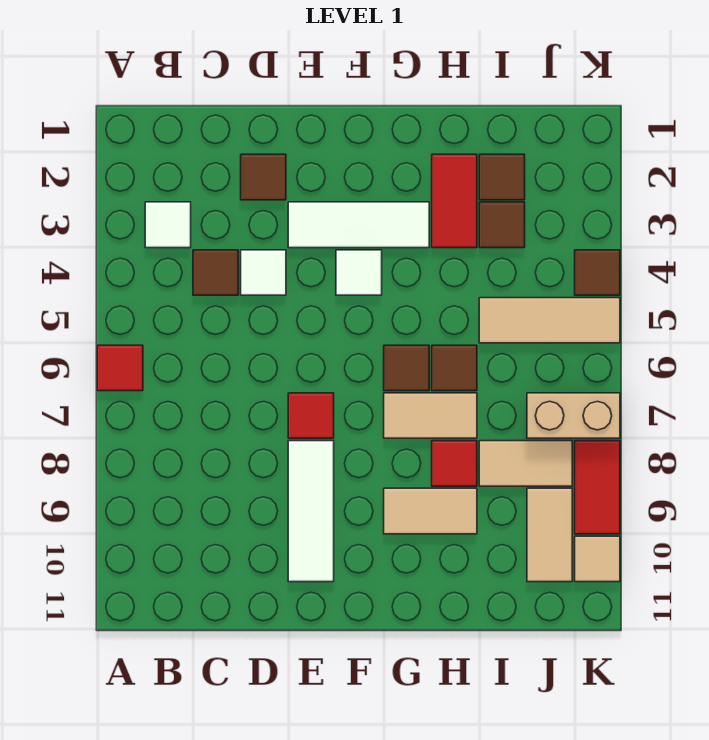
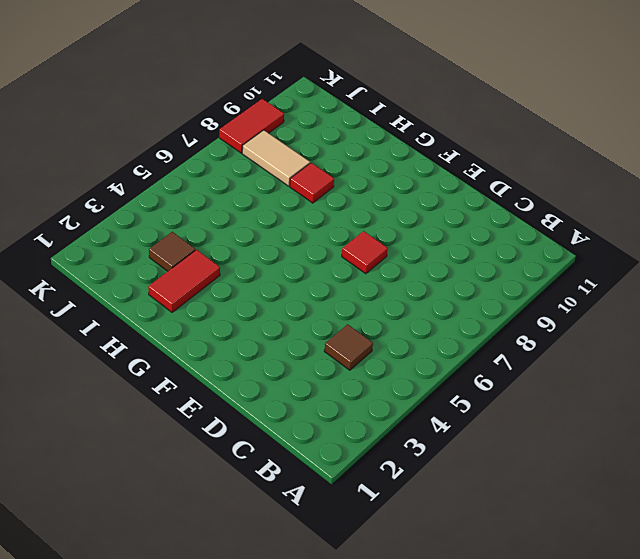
none -> red 1x1 tile [97,345,143,391]
none -> white 1x1 tile [145,202,191,248]
none -> brown 1x1 tile [241,154,286,200]

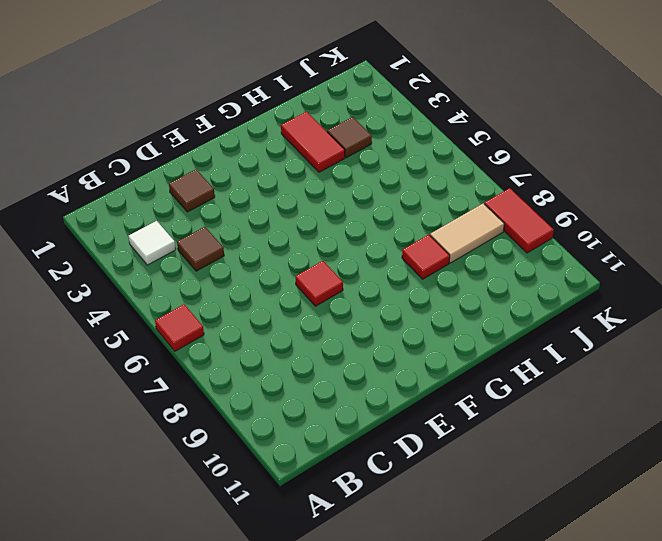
none -> white 1x1 tile [241,250,286,295]
none -> white 1x3 tile [288,202,429,248]
none -> white 1x3 tile [288,441,334,582]

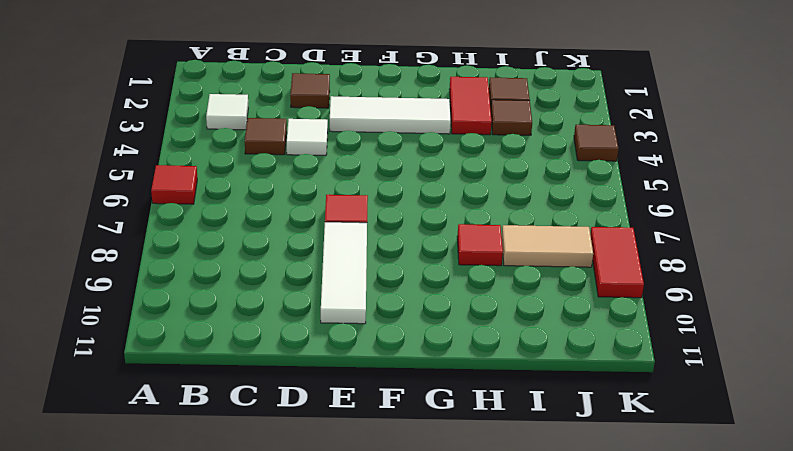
none -> white 1x1 tile [336,250,382,295]
none -> brown 1x1 tile [384,345,429,391]
none -> tan 1x2 tile [384,393,477,438]

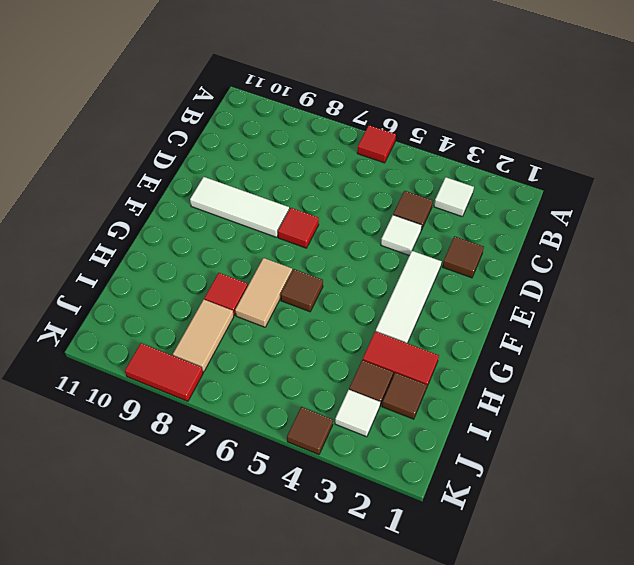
white 1x1 tile [335,390,380,437] -> white 1x1 tile moved to [336,250,382,295]
none -> tan 1x2 tile [384,488,477,534]
none -> brown 1x1 tile [432,345,477,391]
none -> tan 1x3 tile [479,298,620,343]

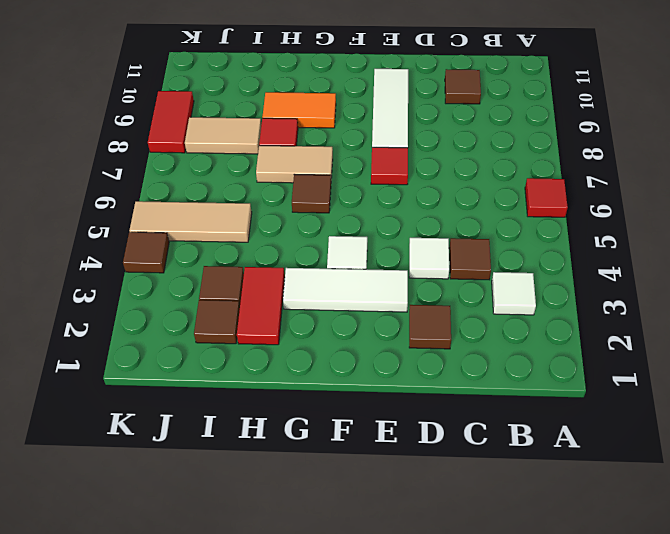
brown 1x1 tile [445,69,481,104] -> brown 1x1 tile moved to [432,345,477,391]
orange 1x2 tile [262,92,336,128] -> tan 1x2 tile [384,488,477,534]
none -> tan 1x2 brick [527,393,620,438]
none -> tan 1x2 tile [527,488,572,582]
none -> tan 1x1 tile [575,536,620,582]

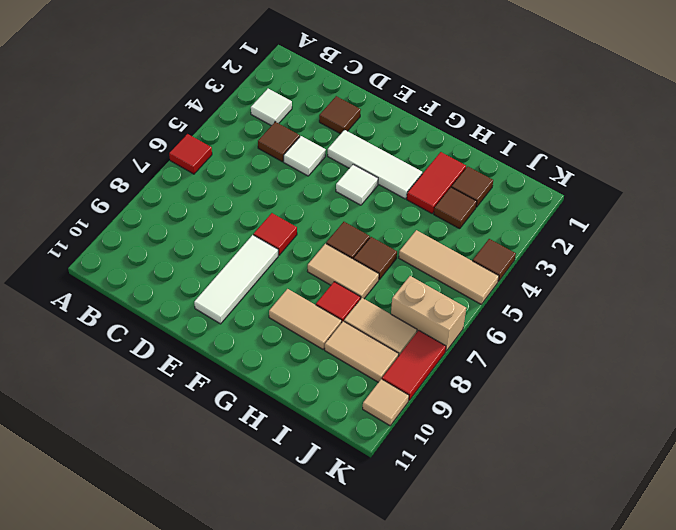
tan 1x2 tile [325,321,399,382] -> tan 1x2 tile turned to [527,488,572,582]

